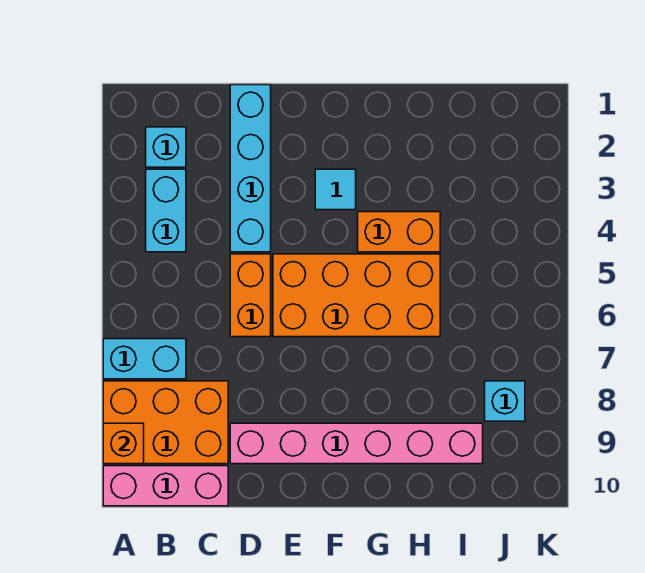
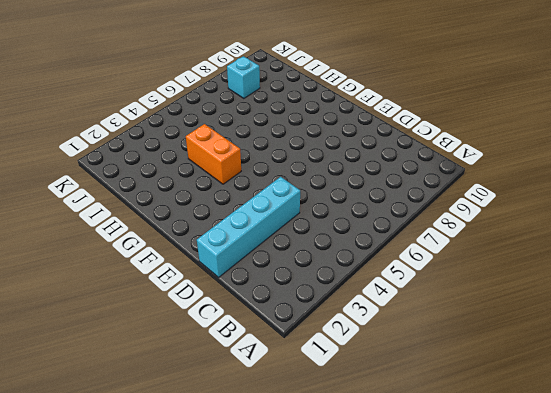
none -> cyan 1x2 brick [103,339,186,379]
none -> orange 2x3 brick [103,381,228,464]
none -> pink 1x3 brick [103,466,228,506]

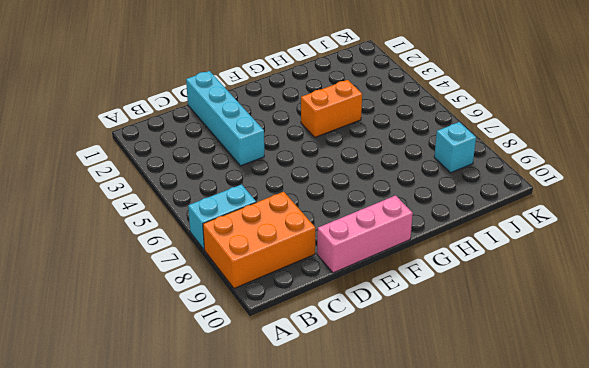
pink 1x3 brick [317,195,413,273] -> pink 1x3 brick moved to [103,466,228,506]
none -> cyan 1x1 brick [146,127,186,167]
none -> cyan 1x2 brick [146,169,186,252]
none -> orange 1x2 brick [230,254,271,337]

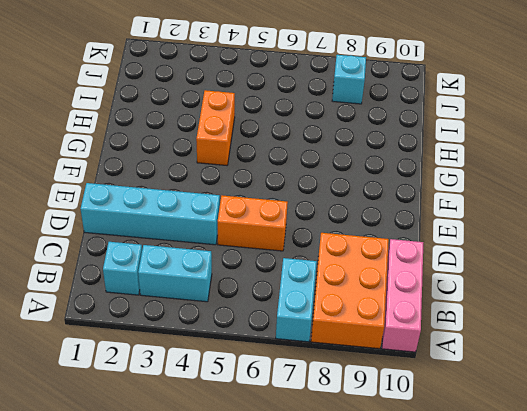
none -> pink 1x6 brick [230,423,483,464]
none -> orange 2x4 brick [273,254,440,337]
none -> cyan 1x1 tile [315,169,356,210]

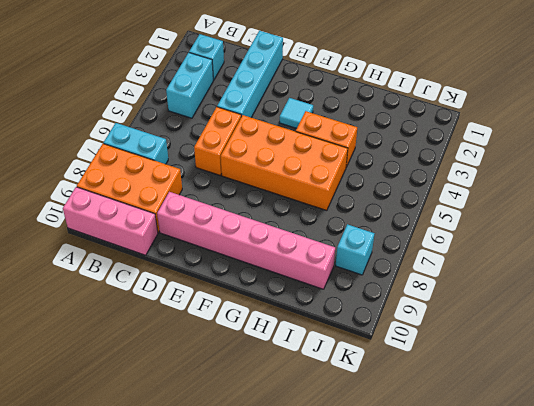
none -> orange 1x1 brick [103,423,144,464]

